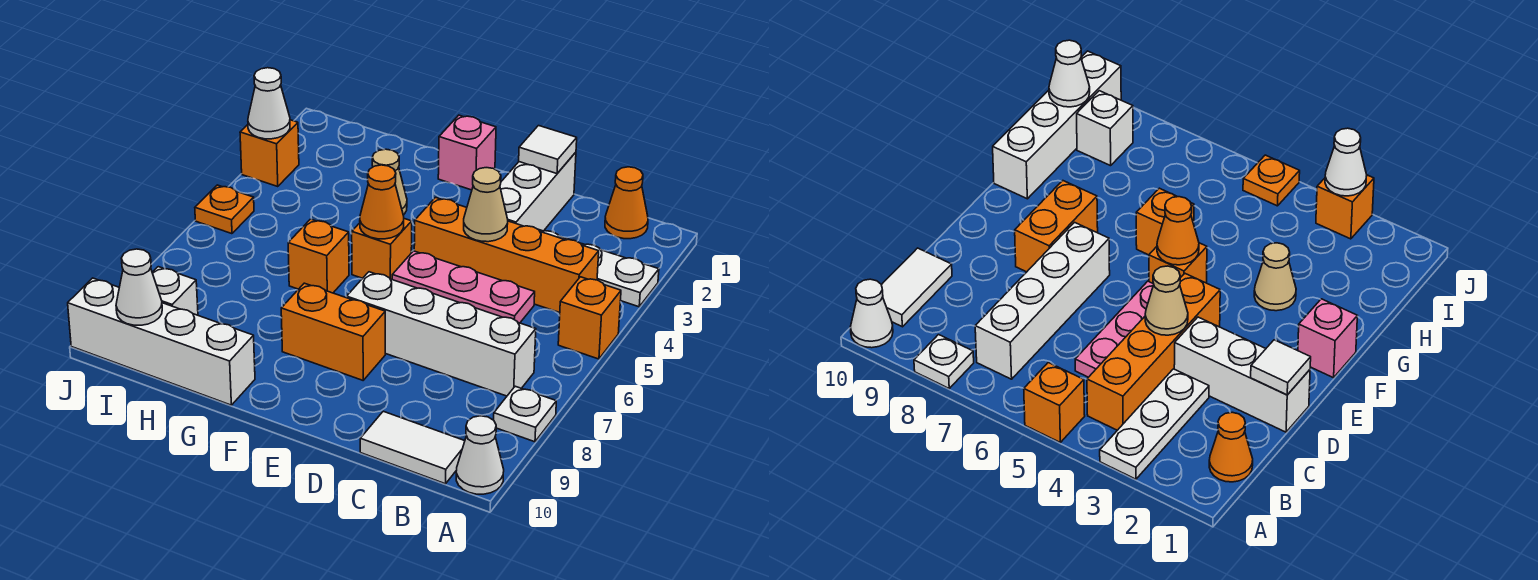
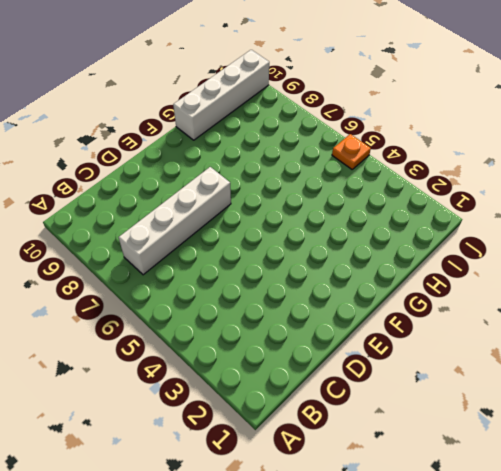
none -> white 1x3 plate [539,230,659,307]
none -> orange 1x1 brick [558,277,621,359]
none -> white 1x1 plate [494,386,556,442]

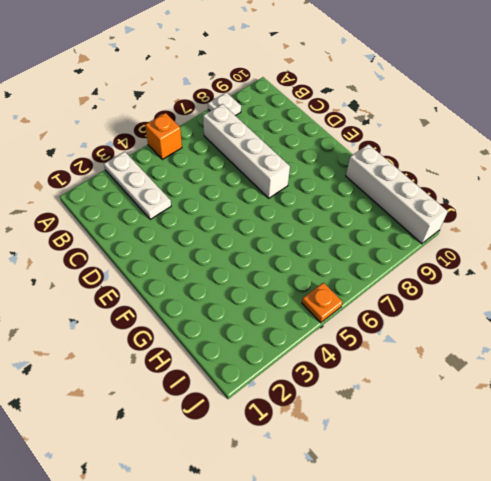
none -> white 1x1 cone [456,416,504,494]
none -> orange 1x1 cone [605,167,648,239]
none -> orange 1x4 brick [414,197,599,313]

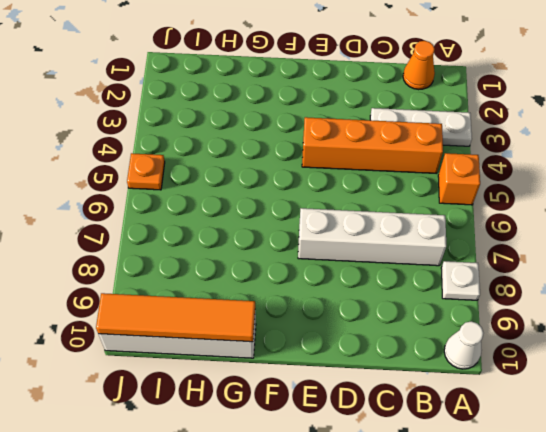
orange 1x4 tile [96,293,255,342] -> white 1x1 cone [116,249,162,325]
none -> white 1x2 tile [360,411,465,484]
none -> pink 1x3 plate [392,251,535,323]
none -> white 1x3 brick [500,152,576,231]

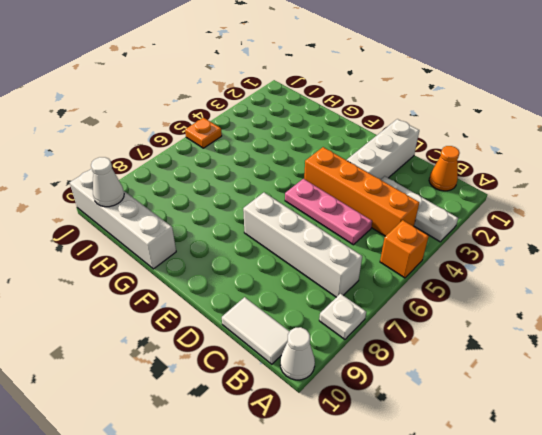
none -> orange 1x2 brick [281,283,385,380]
none -> pink 1x1 brick [438,115,496,190]
none -> orange 1x1 brick [352,219,412,279]

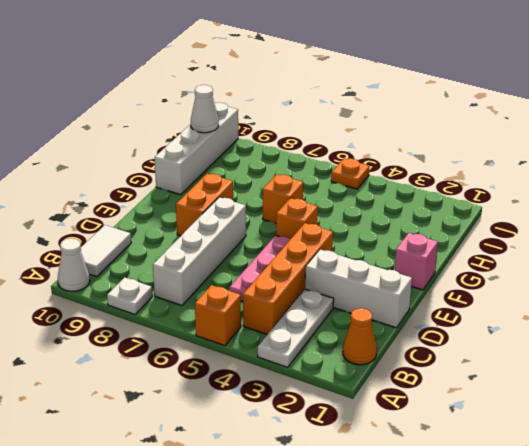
none -> tan 1x1 cone [372,149,407,215]
none -> white 1x1 brick [152,267,198,315]
none -> orange 1x1 brick [240,120,299,187]

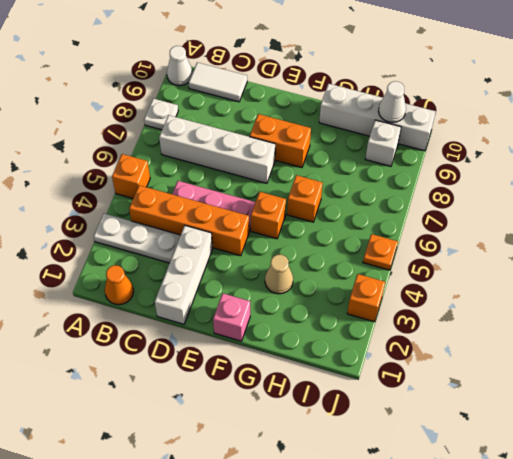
none -> white 1x1 tile [519,126,577,174]
none -> tan 1x1 cone [464,168,508,242]
none -> orange 1x1 cone [360,165,404,239]

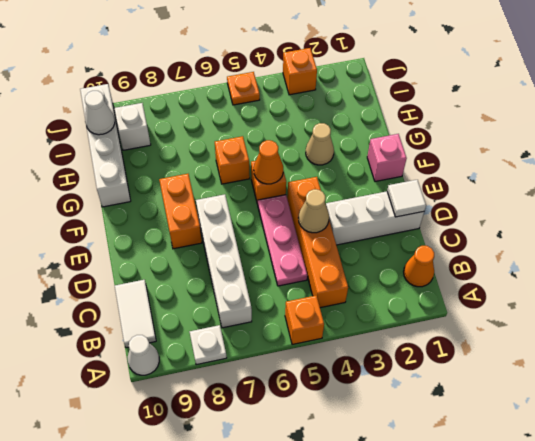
none -> white 1x3 plate [539,230,659,307]
none -> white 1x1 cone [248,68,290,139]

